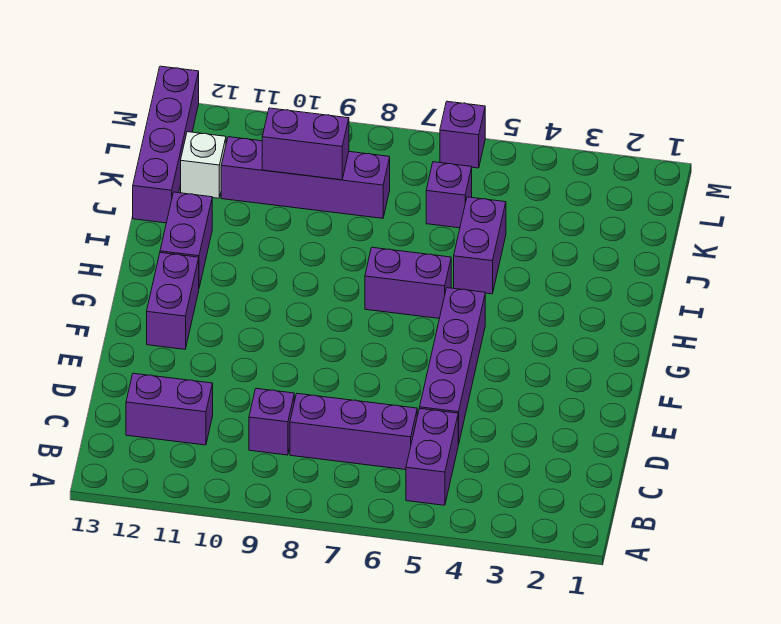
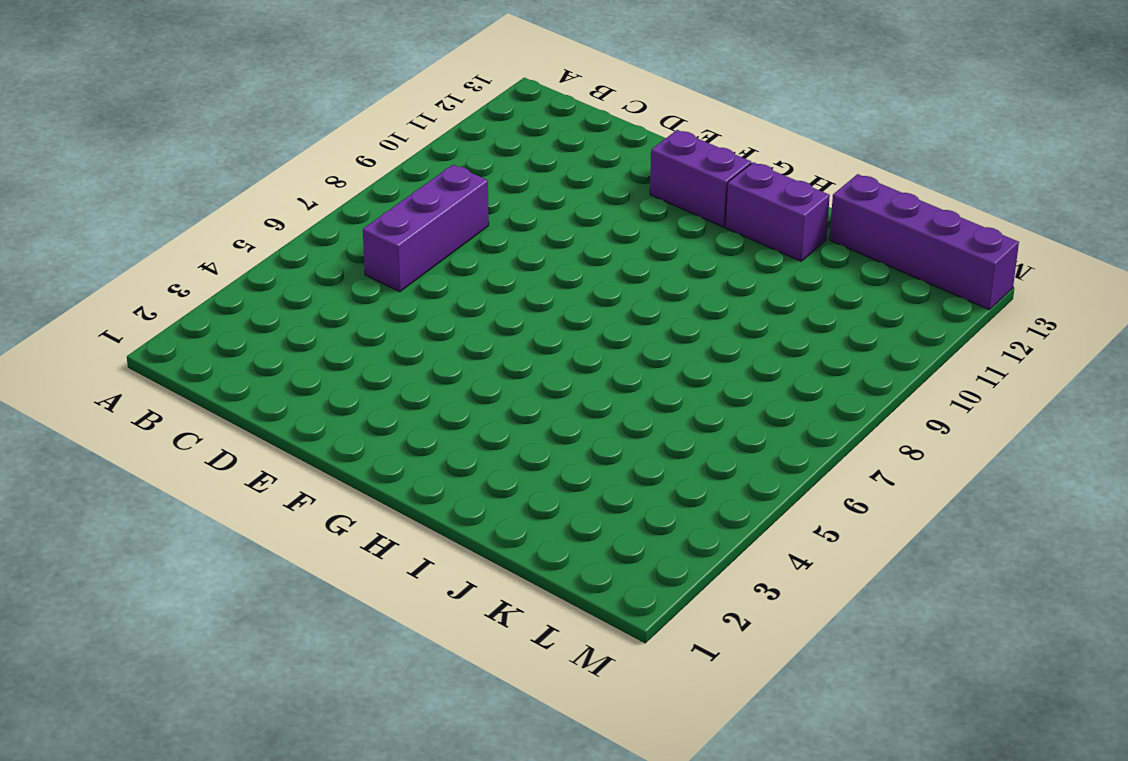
none -> purple 1x2 brick [406,408,458,505]
none -> purple 1x1 brick [249,388,294,455]
none -> purple 1x2 brick [126,373,213,445]

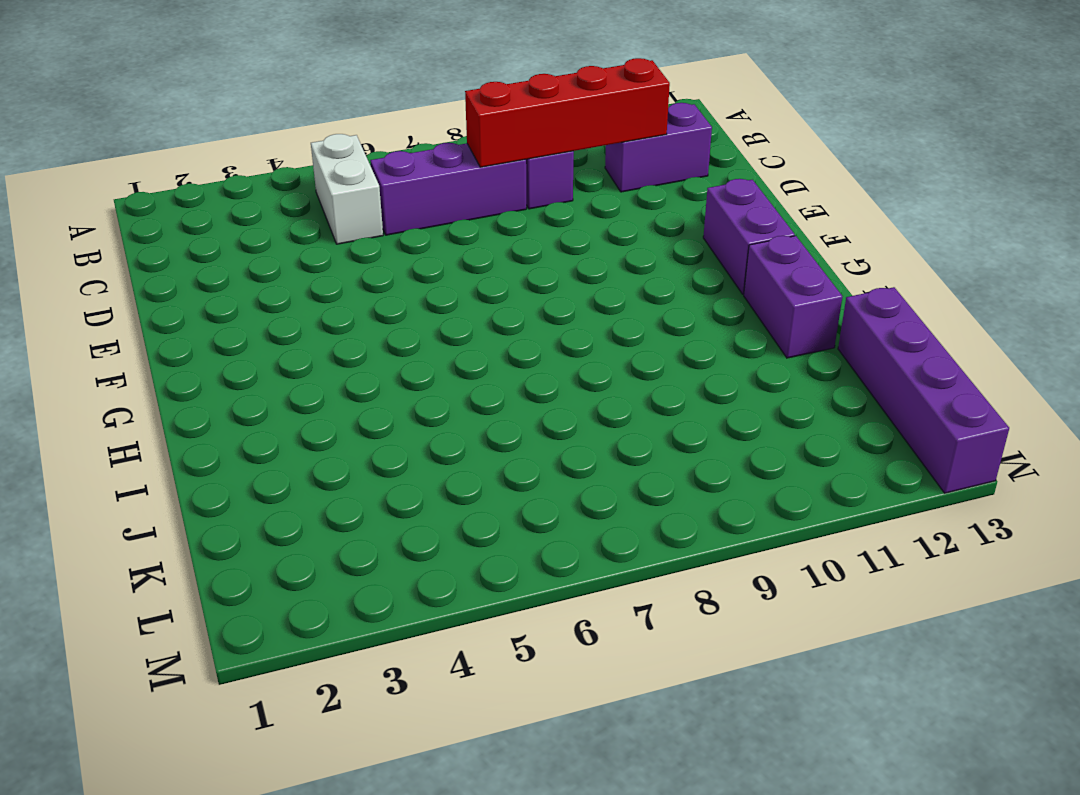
white 1x2 brick [311,134,383,244] -> purple 1x2 brick [406,408,458,505]
red 1x4 brick [465,58,670,167] -> none
none -> purple 1x4 brick [420,288,485,445]
none -> purple 1x2 brick [365,247,451,319]
none -> purple 1x2 brick [454,197,506,294]

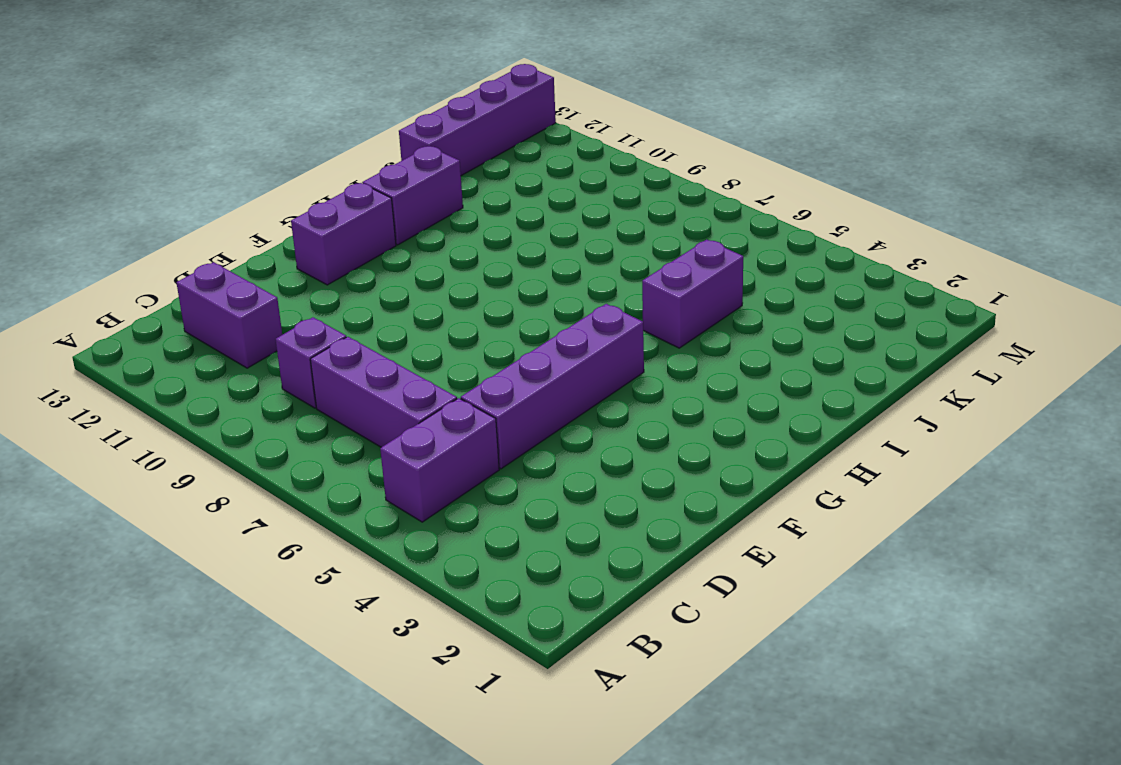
none -> purple 1x2 brick [365,247,451,319]
none -> purple 1x1 brick [426,162,472,228]
none -> purple 1x4 brick [221,137,390,218]

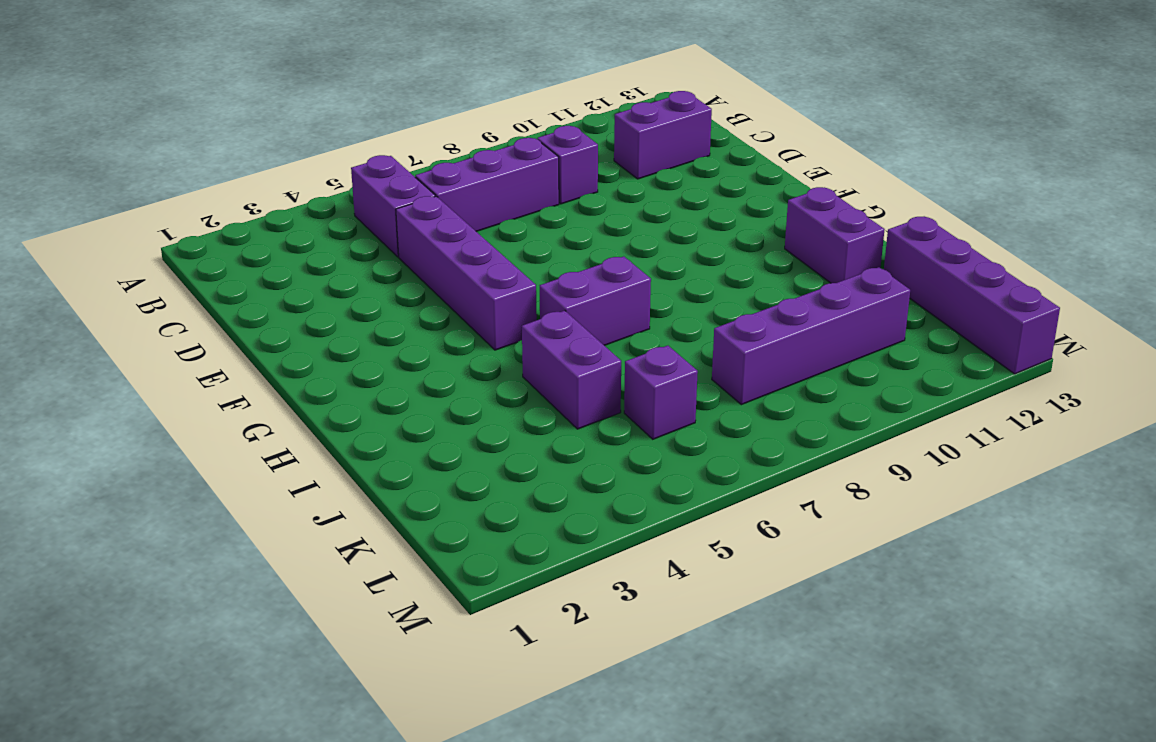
none -> purple 1x2 brick [147,253,199,349]
none -> white 1x1 brick [181,132,226,198]
none -> purple 1x1 brick [440,101,485,168]

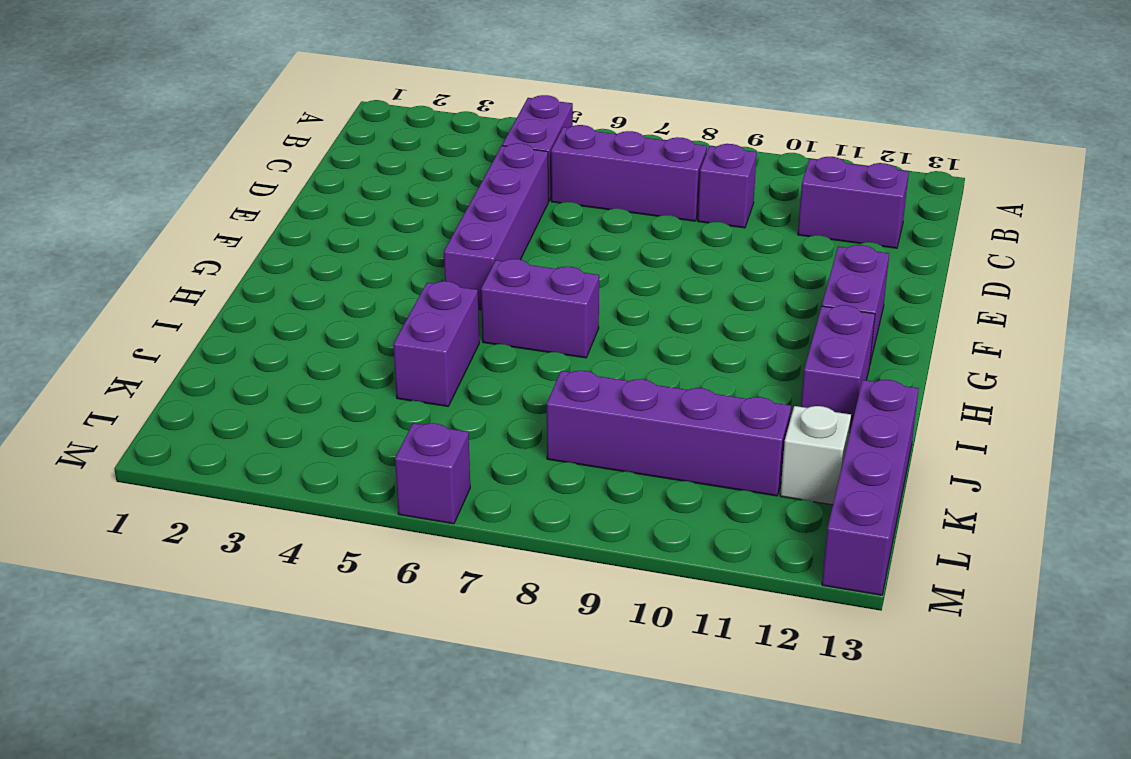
none -> purple 1x1 brick [426,162,472,228]
none -> purple 1x2 brick [262,108,349,180]

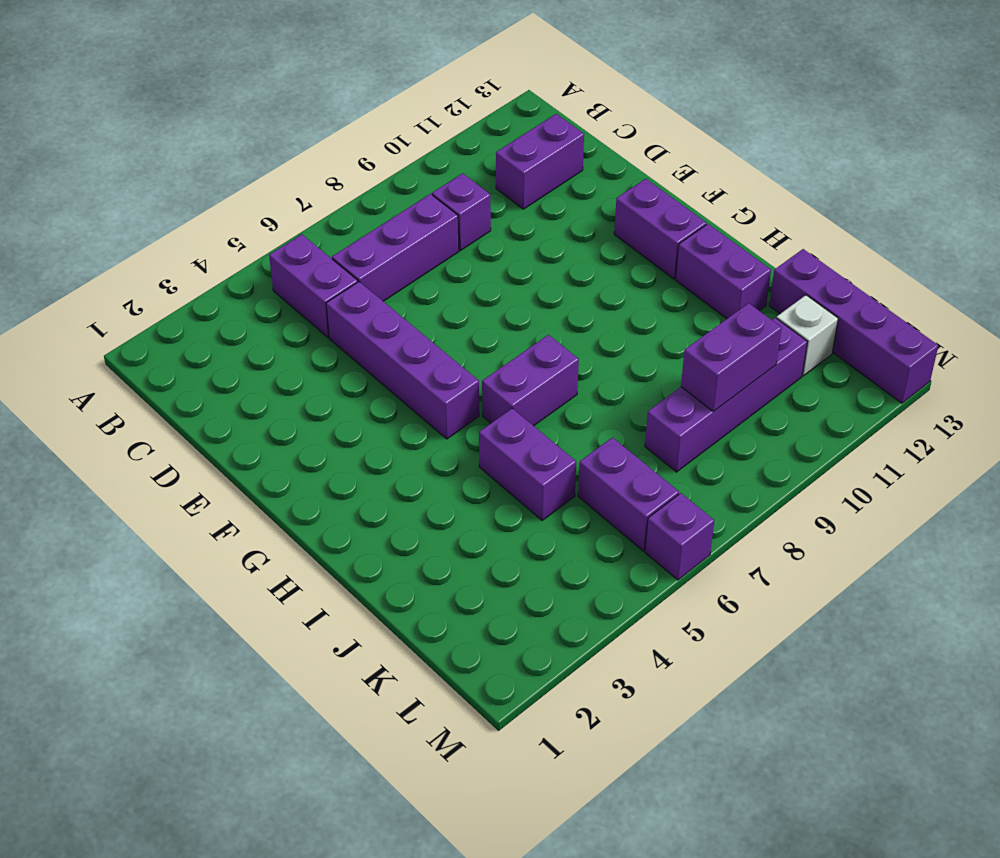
purple 1x2 brick [578,437,679,551] -> purple 1x1 brick [426,162,472,228]

